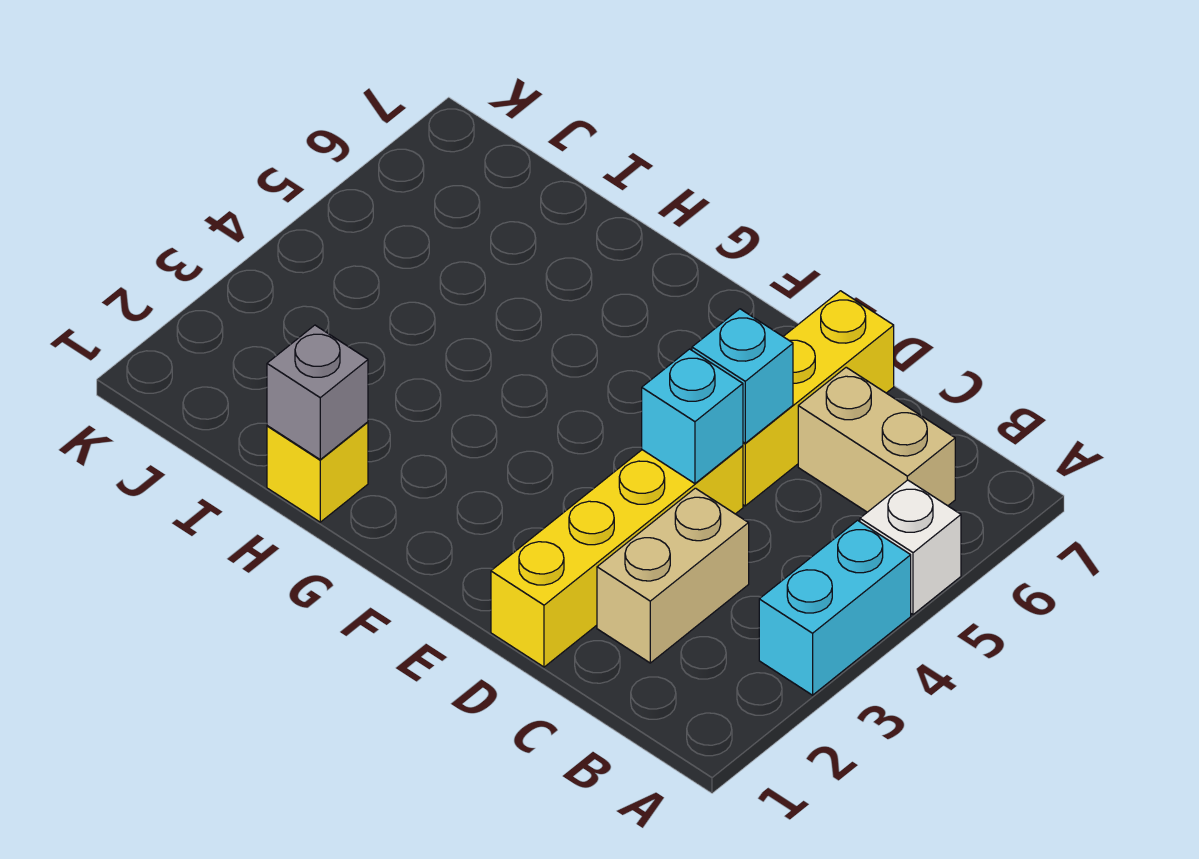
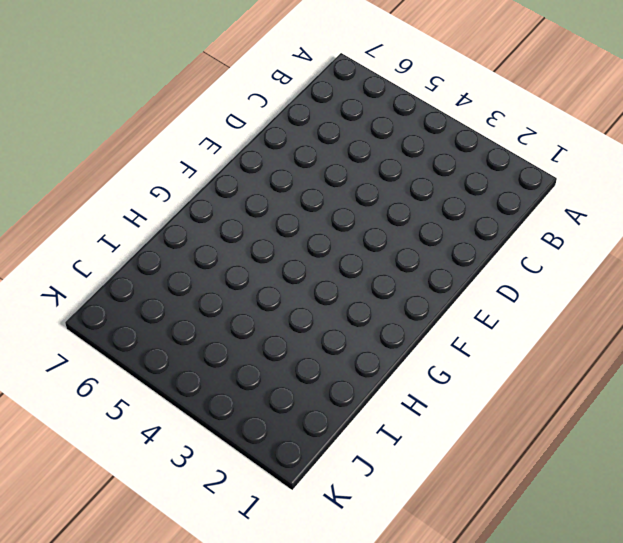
none -> cyan 1x2 brick [759,520,911,695]
none -> white 1x1 brick [860,480,961,615]

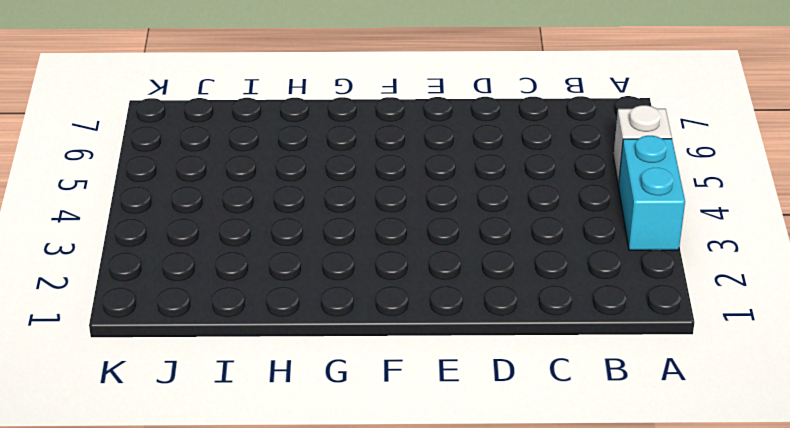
none -> tan 1x2 brick [798,367,955,512]
none -> tan 1x2 brick [597,488,749,663]

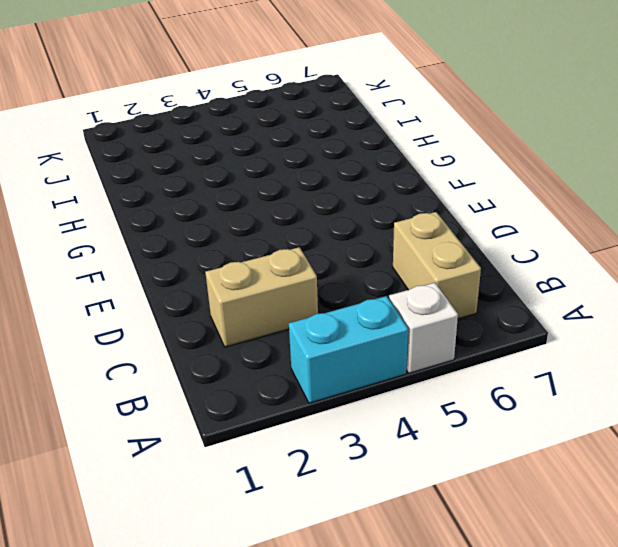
none -> yellow 1x4 brick [491,446,743,667]
none -> yellow 1x3 brick [743,291,894,506]

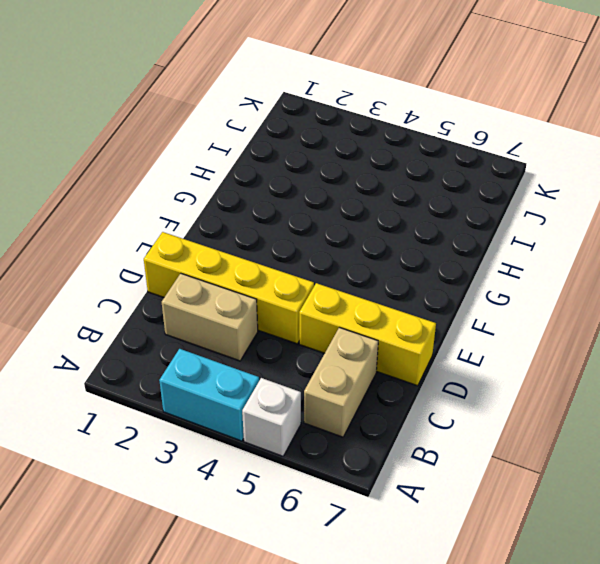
none -> yellow 1x1 brick [267,422,368,522]
none -> cyan 1x1 brick [642,349,743,483]

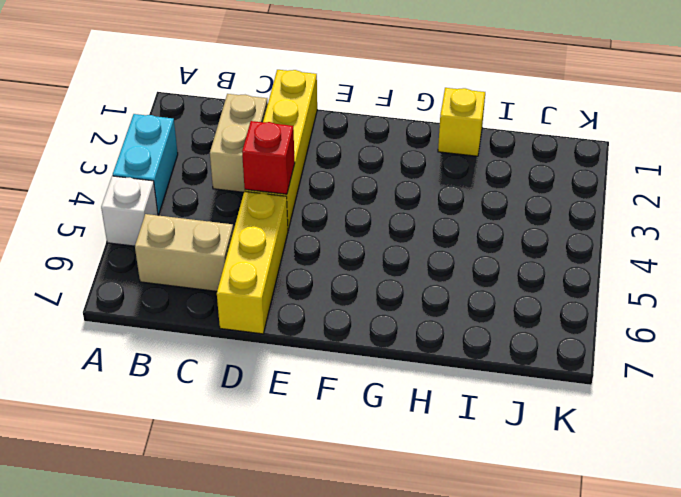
red 1x1 brick [242,121,295,194] -> cyan 1x1 brick [642,349,743,483]
none -> cyan 1x1 brick [692,309,793,443]
none -> grey 1x1 brick [267,325,368,459]

